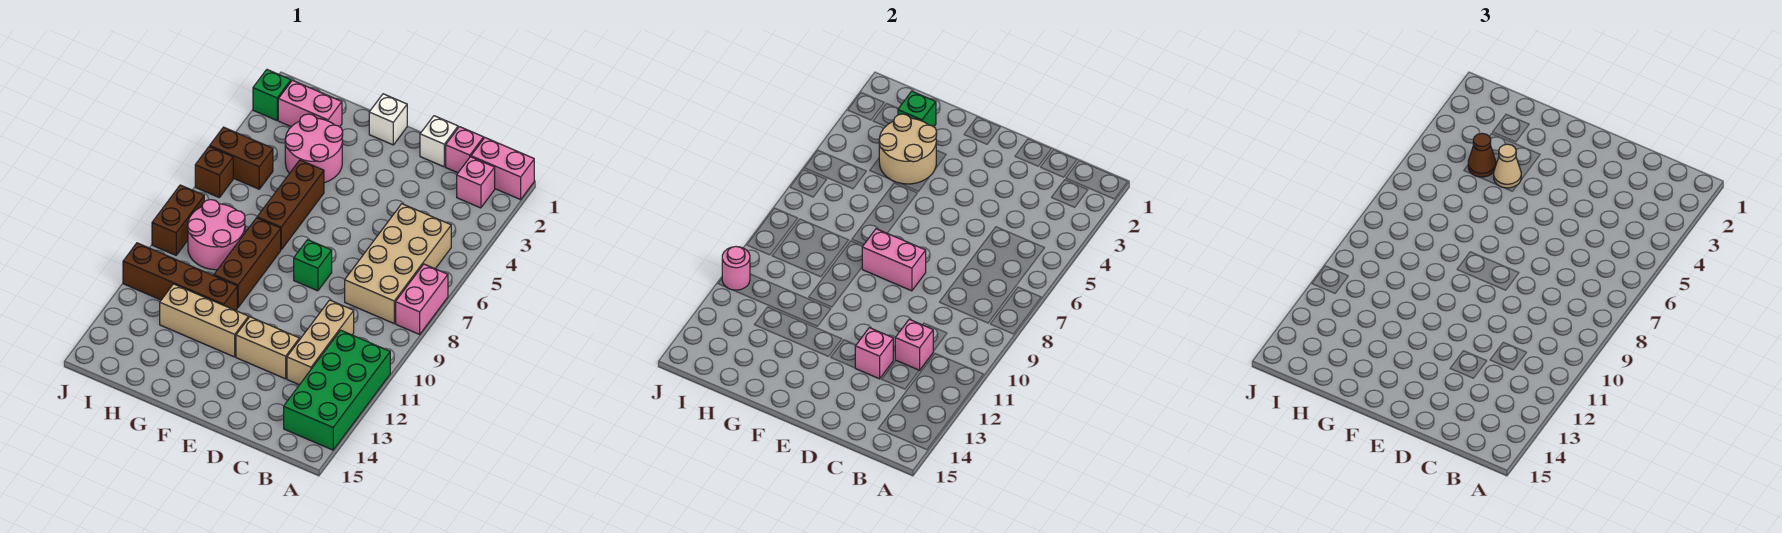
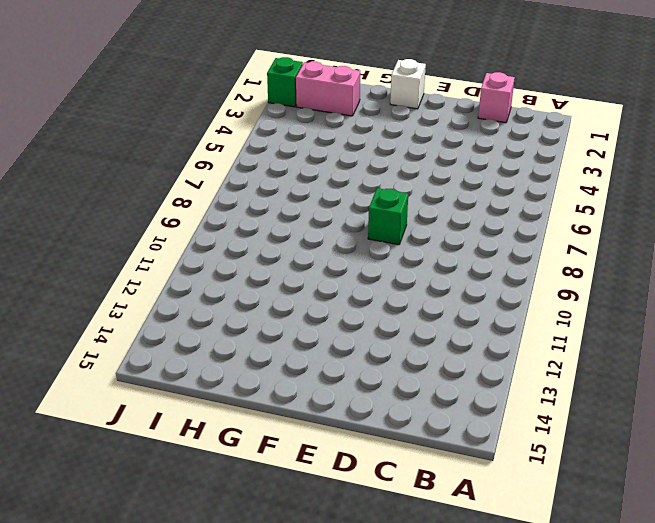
none -> pink 1x2 brick [471,138,534,200]
none -> pink 1x2 brick [396,264,448,334]
none -> green 2x4 brick [284,330,390,450]
none -> pink 1x1 brick [457,157,495,208]

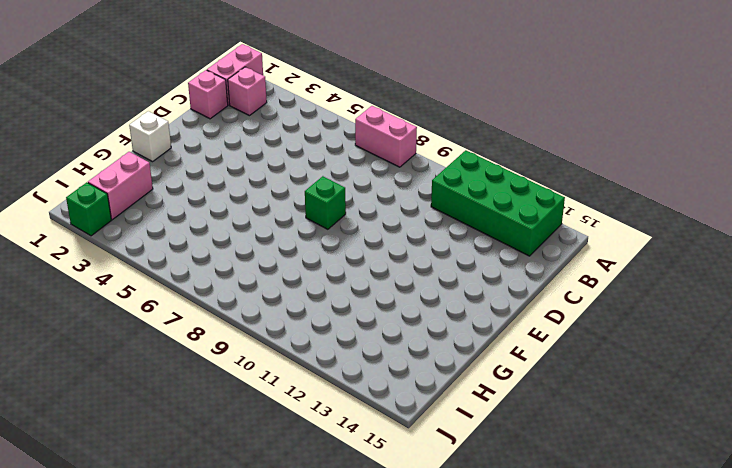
none -> tan 2x4 brick [345,204,451,323]
none -> tan 1x3 brick [287,300,354,385]
none -> white 1x1 brick [420,116,458,167]
none -> tan 1x2 brick [236,317,299,379]

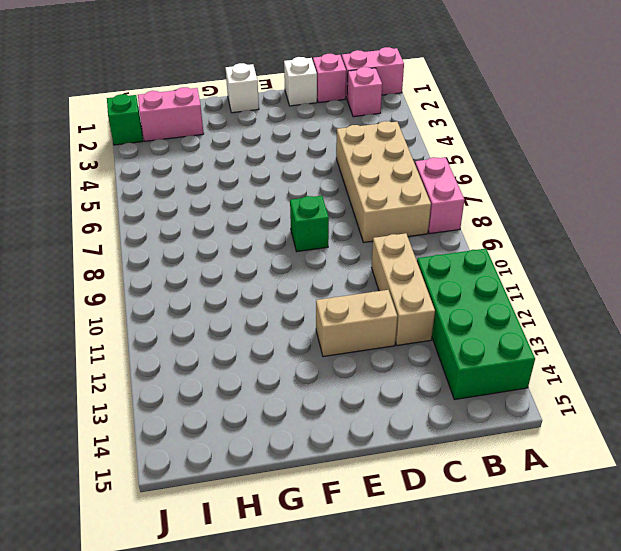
none -> tan 1x3 brick [160,284,249,357]
none -> pink 2x2 round brick [285,114,343,183]
none -> brown 1x3 brick [257,160,324,249]
none -> brown 1x3 brick [214,218,281,307]

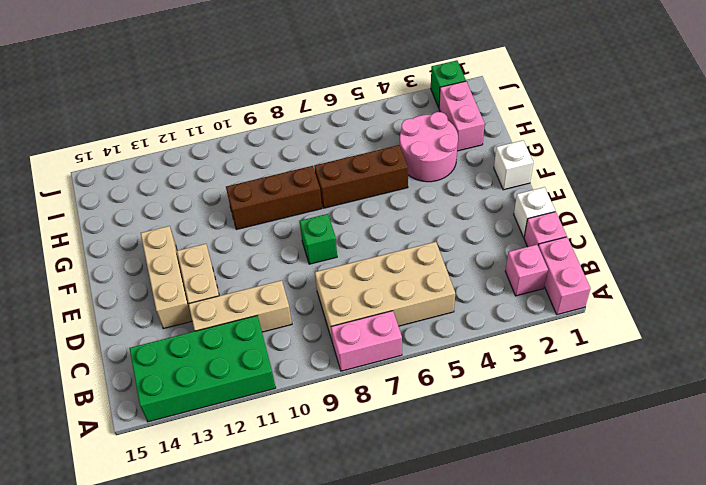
tan 1x3 brick [141,226,192,329] -> tan 1x3 brick moved to [160,284,249,357]
none -> brown 1x4 brick [123,243,237,311]
none -> pink 2x2 round brick [188,200,245,270]
none -> brown 1x2 brick [210,127,273,189]
none -> brown 1x1 brick [195,146,233,198]

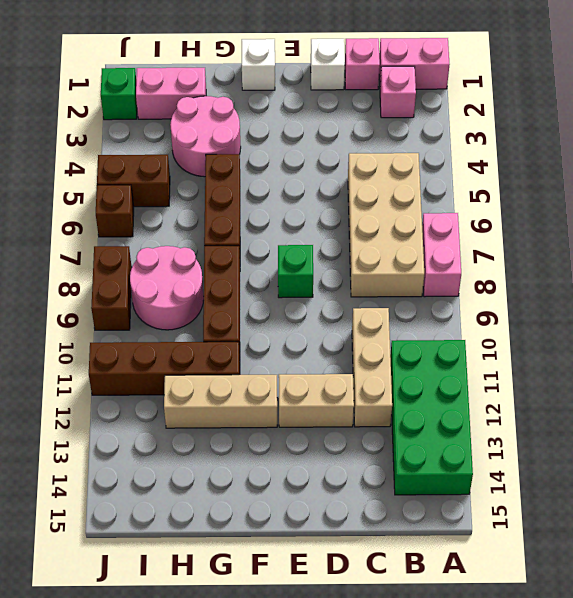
none -> pink 1x1 brick [895,319,933,370]
none -> pink 1x1 brick [855,328,893,379]
none -> pink 1x2 brick [862,229,926,291]
none -> tan 2x2 round brick [879,114,937,184]

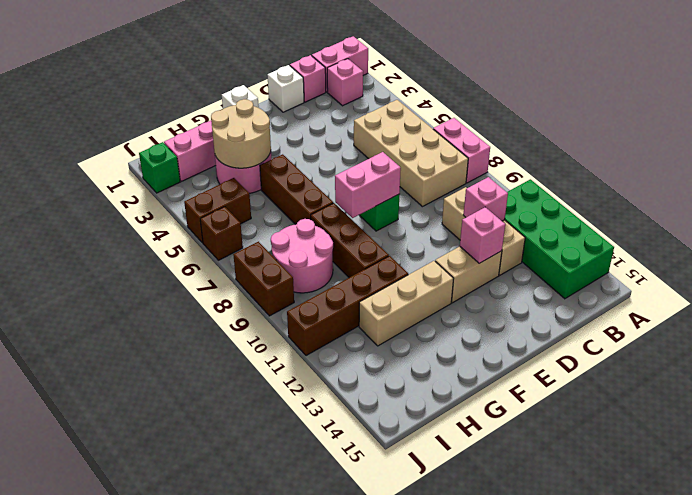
none -> green 1x1 brick [898,91,936,127]
none -> pink 1x1 round brick [722,247,750,290]
none -> tan 1x1 cone [1494,144,1521,188]
none -> brown 1x1 cone [1468,133,1496,177]

